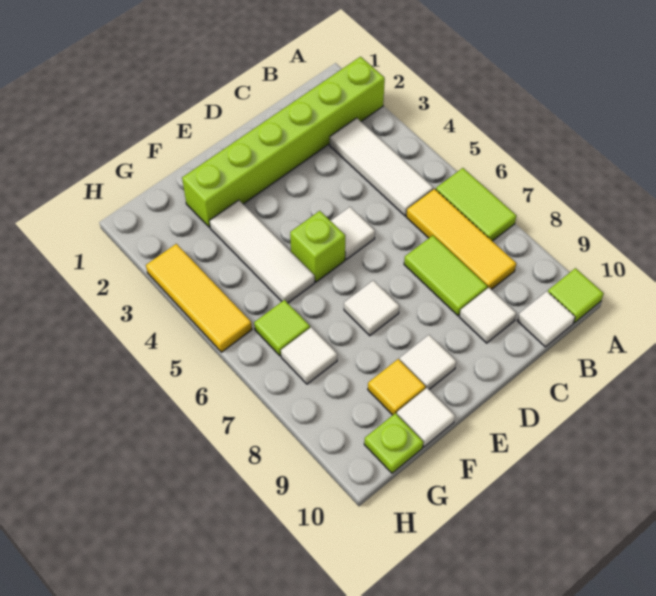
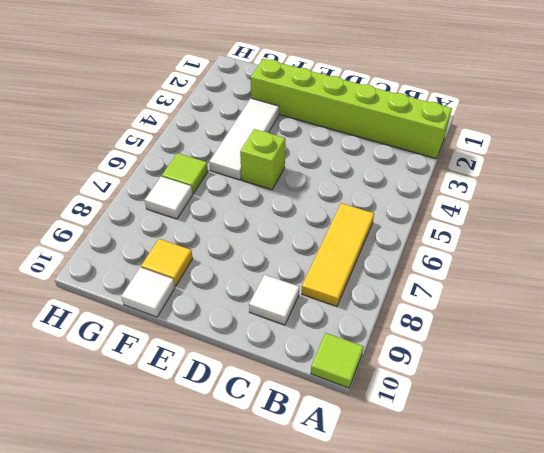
none -> lime 1x2 tile [436,168,517,241]
none -> white 1x3 tile [330,118,433,216]
none -> white 1x1 tile [517,291,575,347]

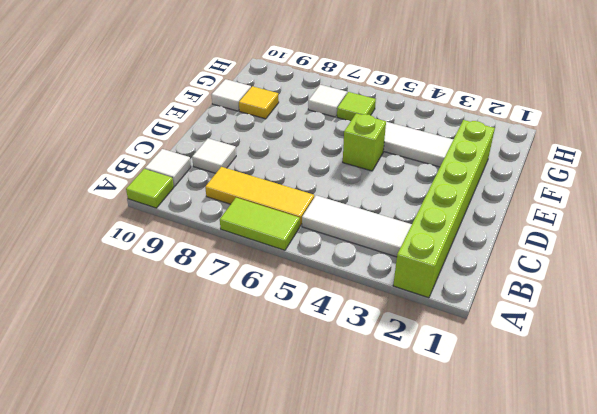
none -> lime 1x2 tile [404,235,487,316]
none -> white 1x1 tile [331,207,375,260]
none -> white 1x1 tile [344,280,399,336]

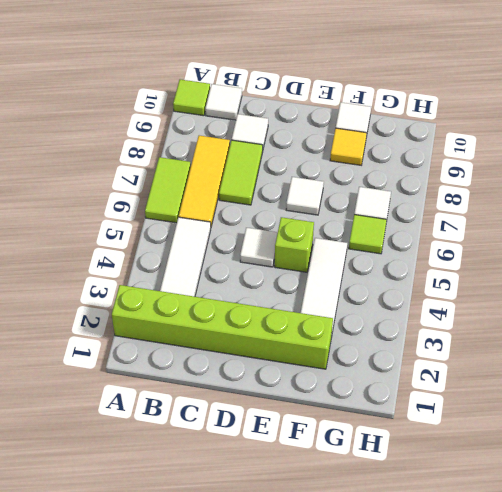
none -> white 1x1 tile [399,335,456,389]
none -> lime 1x1 plate [364,413,423,473]
none -> yellow 1x3 tile [146,244,252,352]

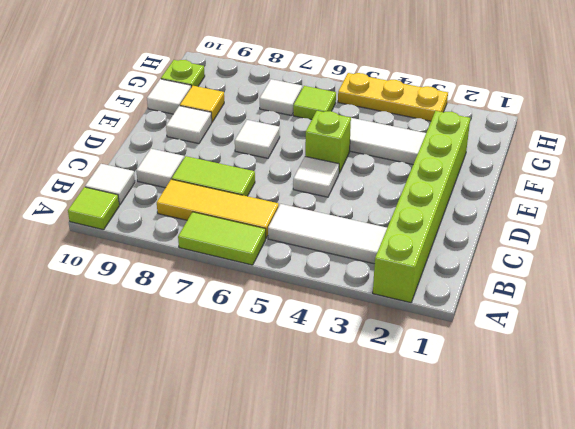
yellow 1x3 plate [338,73,448,121] -> yellow 1x3 tile [146,244,252,352]

